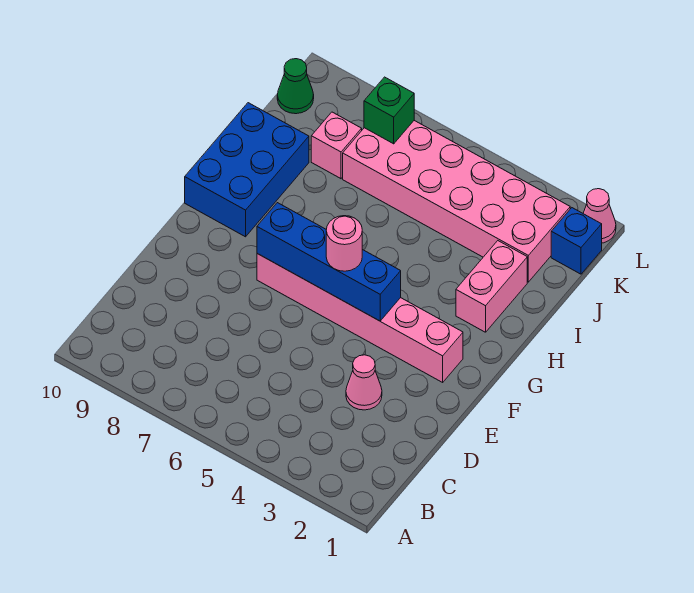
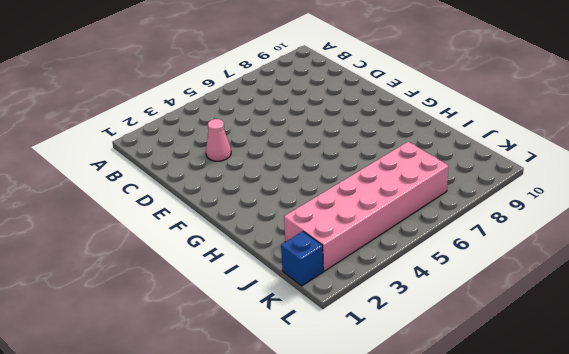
none -> pink 1x6 brick [257,254,463,382]
none -> blue 2x3 brick [185,103,309,237]
none -> pink 1x2 brick [456,241,527,332]

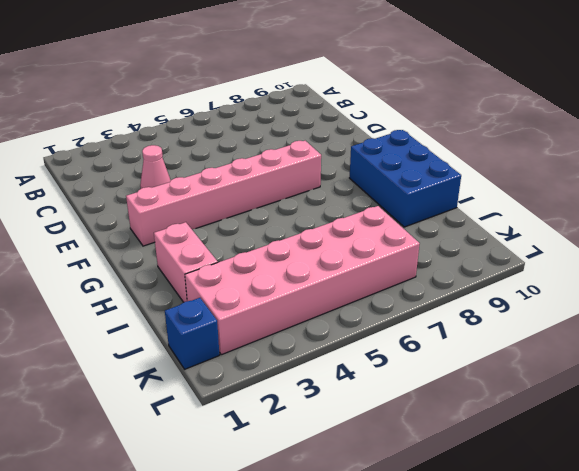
none -> pink 1x1 brick [311,112,362,179]
none -> green 1x1 cone [277,59,314,114]
none -> pink 1x1 cone [583,189,616,243]

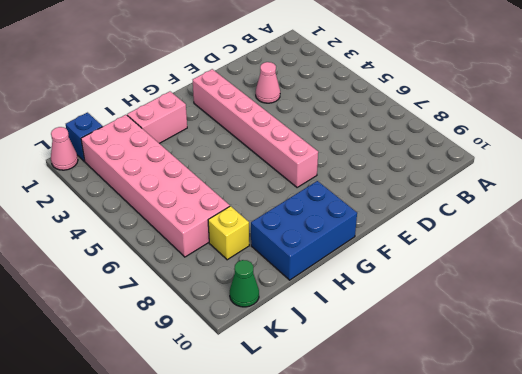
yellow 1x1 brick [208,206,249,260] -> pink 1x1 brick [311,112,362,179]
none -> blue 1x4 brick [257,203,401,321]
none -> green 1x1 brick [364,77,414,144]
none -> pink 1x1 round brick [326,216,362,271]

